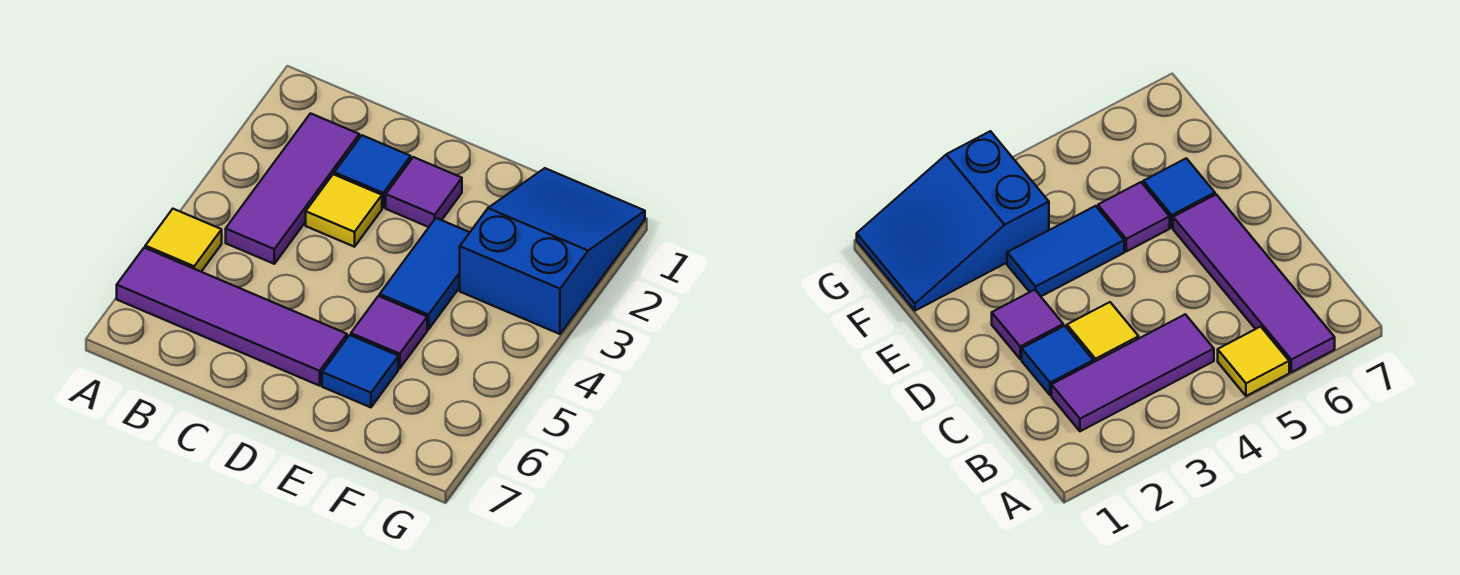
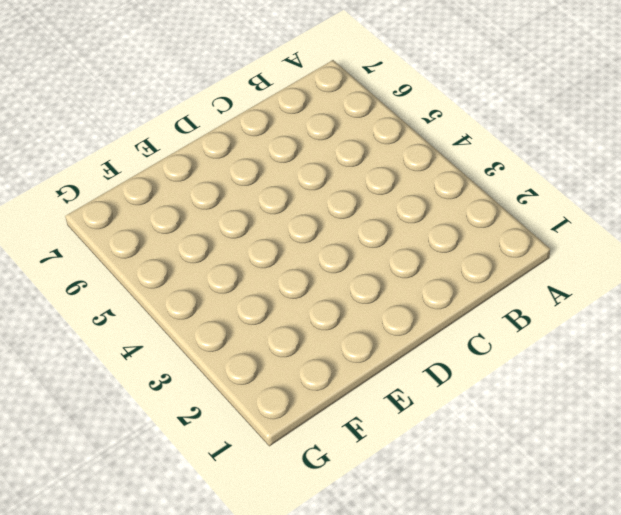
none -> yellow 1x1 tile [145,209,222,272]
none -> purple 1x4 tile [117,248,347,386]

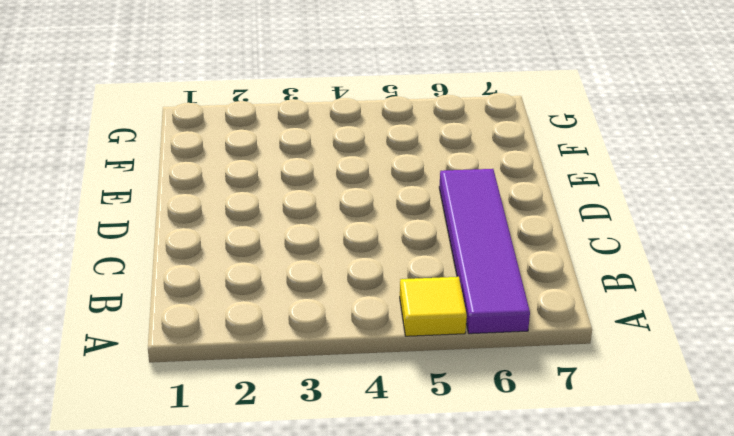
none -> purple 1x3 tile [226,113,359,264]
none -> blue 1x1 tile [334,135,411,208]

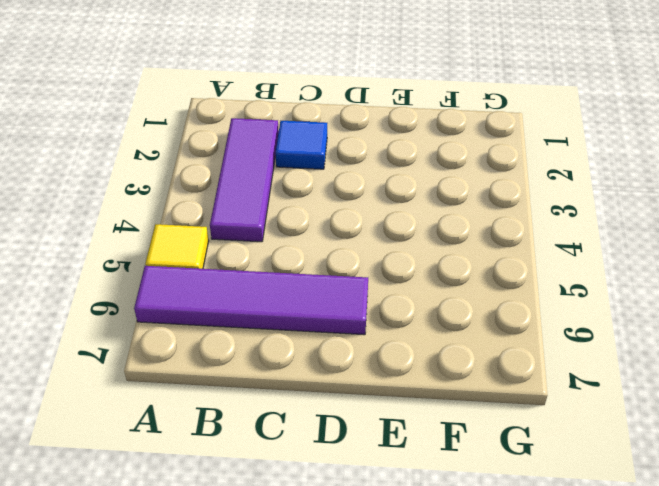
none -> yellow 1x1 tile [306,174,382,247]
none -> purple 1x1 tile [386,157,462,227]

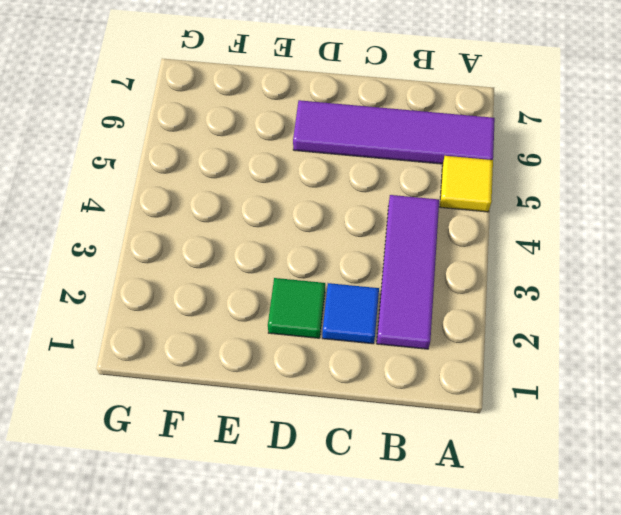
green 1x1 tile [268,278,325,338] -> purple 1x1 tile [386,157,462,227]
none -> yellow 1x1 tile [306,174,382,247]
none -> blue 1x2 tile [380,218,470,329]

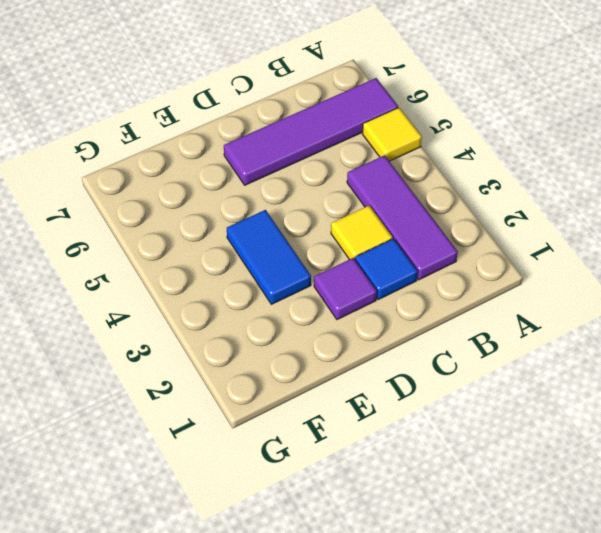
none -> purple 1x1 tile [351,296,427,369]
none -> blue 1x1 tile [322,335,398,407]

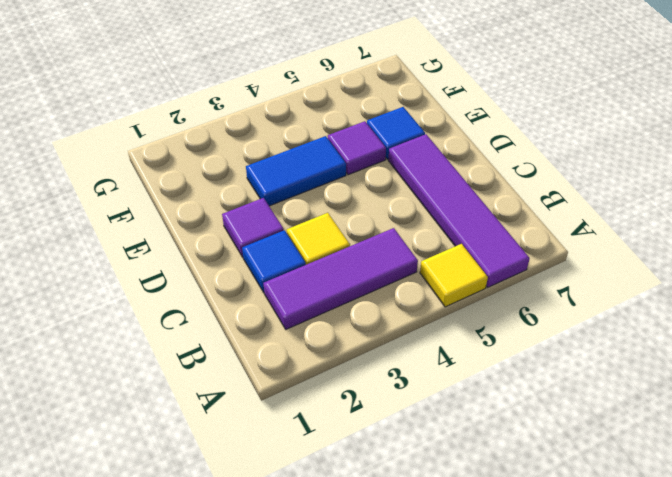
none -> blue 2x3 slope [460,168,645,334]

